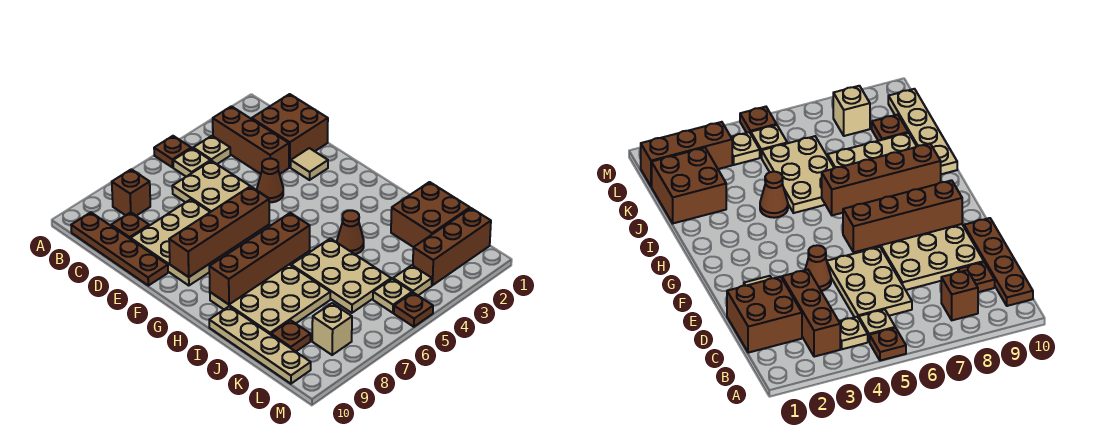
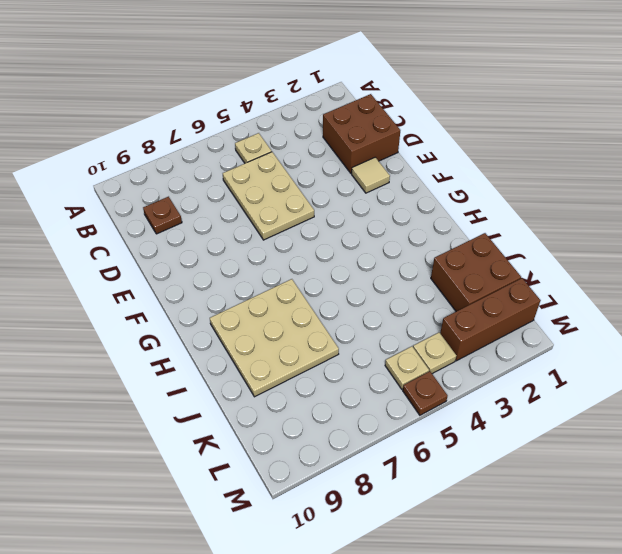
none -> brown 1x1 plate [154,136,191,167]
none -> brown 1x3 brick [213,106,289,174]
none -> tan 1x1 plate [193,136,230,164]

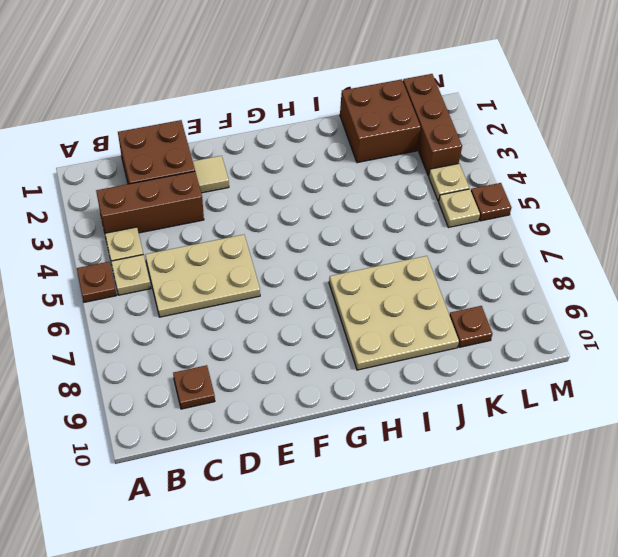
none -> brown 1x1 brick [112,169,150,216]
none -> brown 1x4 plate [71,212,168,286]
none -> tan 3x3 plate [131,199,249,286]

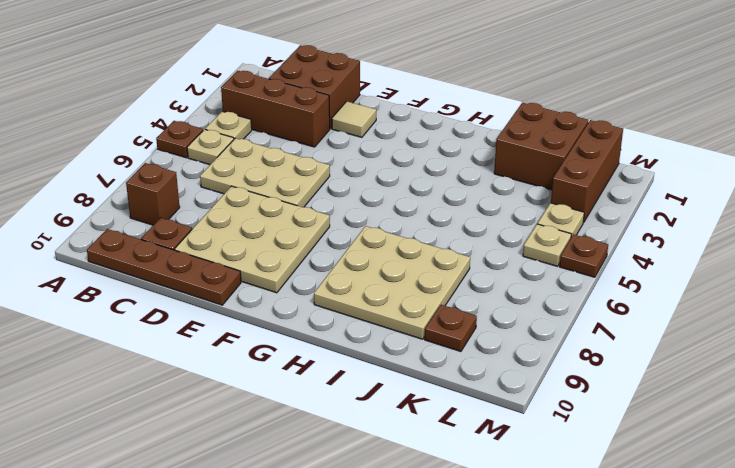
none -> brown 1x1 cone [257,159,283,202]
none -> brown 1x1 cone [337,211,364,254]
none -> tan 2x3 plate [291,238,391,313]

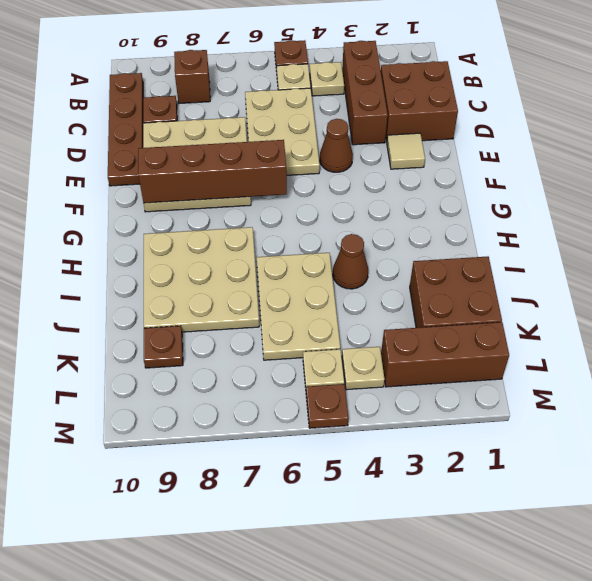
none -> tan 1x4 plate [209,307,311,384]
none -> tan 1x1 brick [312,303,352,355]
none -> brown 1x4 brick [209,213,310,304]

